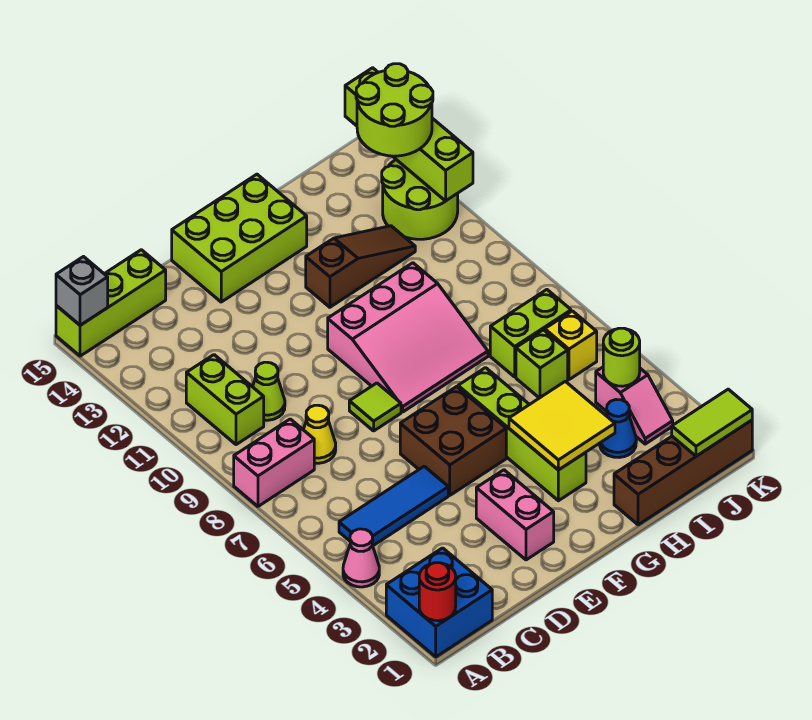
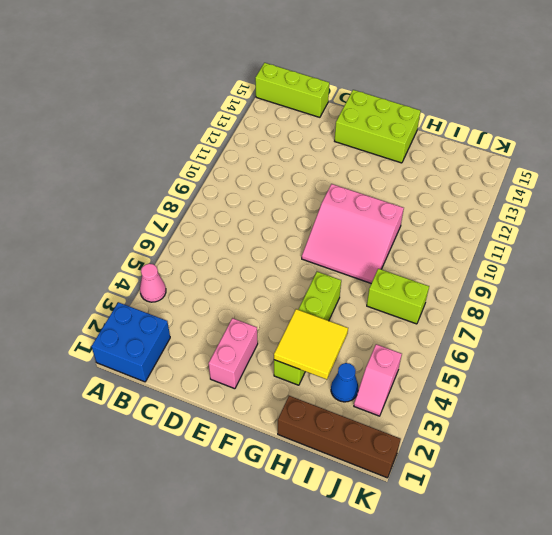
none -> pink 1x2 brick [234,419,314,506]
none -> blue 1x3 tile [339,466,448,546]
none -> lime 1x2 brick [186,355,264,445]

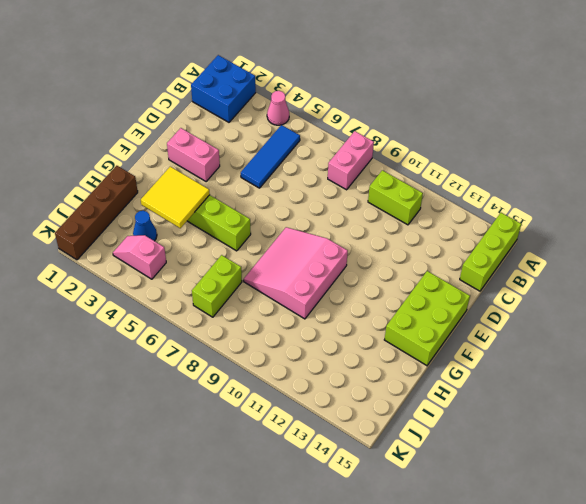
none -> yellow 1x1 cone [303,405,336,463]
none -> lime 1x1 cone [253,362,285,420]
none -> brown 2x2 brick [400,386,506,495]

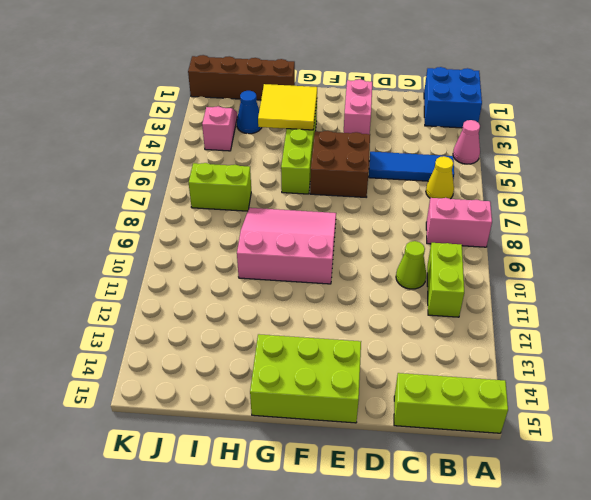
yellow 1x1 cone [426,156,454,199] -> yellow 1x1 cone moved to [303,405,336,463]
none -> lime 1x1 tile [349,383,401,431]
none -> brown 1x3 slope [306,226,415,307]
none -> lime 1x1 brick [516,330,568,398]

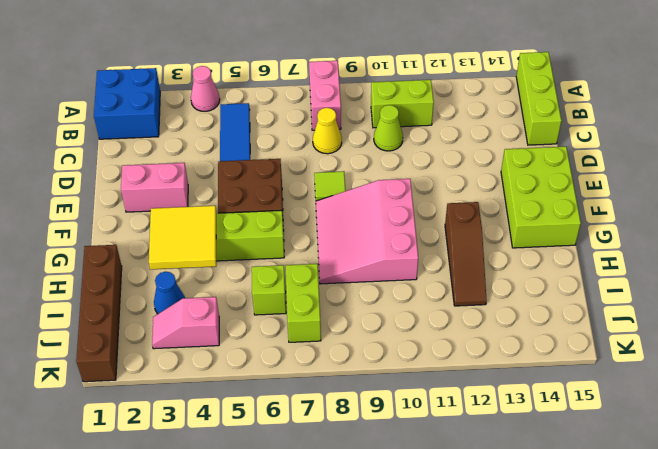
none -> yellow 1x1 brick [545,311,597,379]
none -> lime 2x2 round brick [382,160,458,239]
none -> red 1x1 round brick [419,563,456,621]

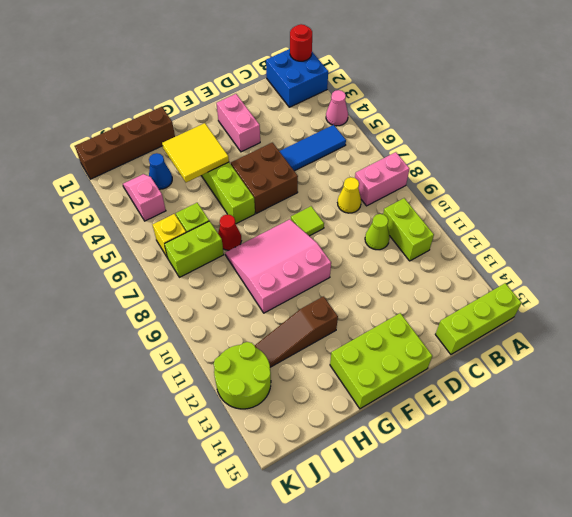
red 1x1 cone [218,214,241,250] -> none
none -> grey 1x1 brick [56,257,108,325]
none -> lime 1x2 tile [672,389,752,456]
none -> lime 1x1 round brick [603,328,640,386]

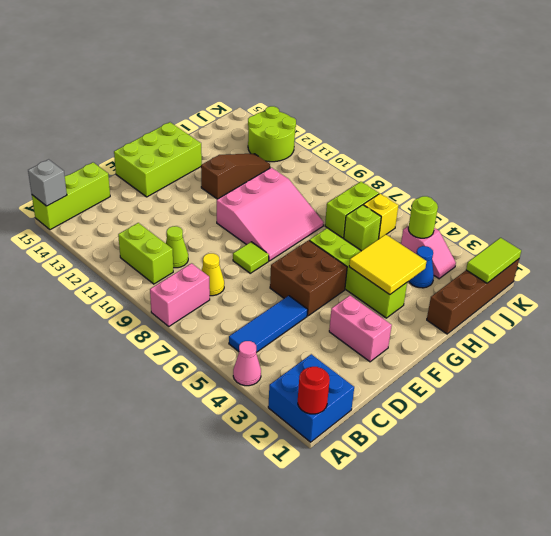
none -> lime 1x4 brick [345,68,473,201]
none -> lime 2x2 round brick [356,64,433,156]

